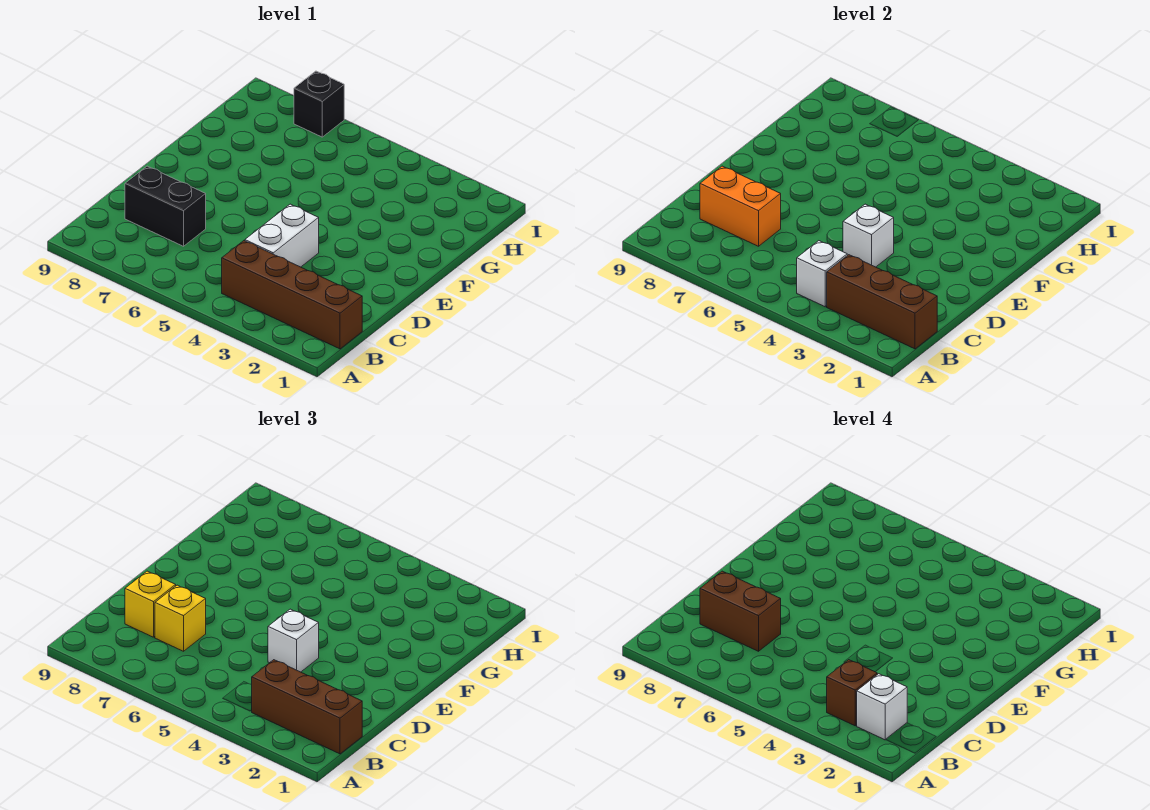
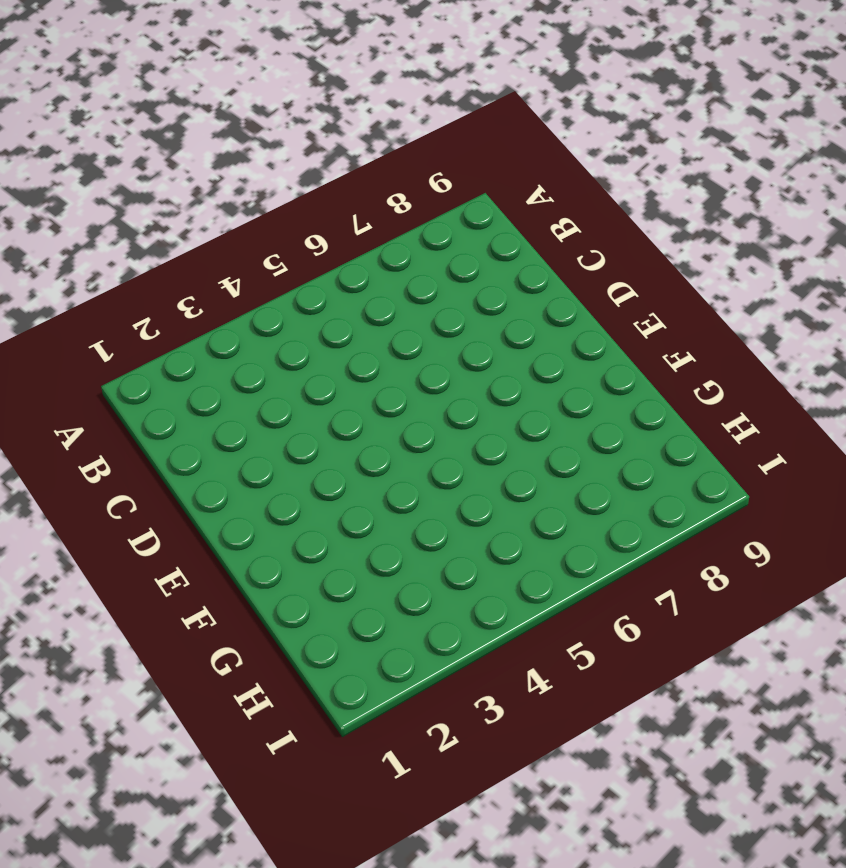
none -> brown 1x4 brick [222,241,362,349]
none -> white 1x2 brick [245,204,319,267]
none -> black 1x2 brick [125,166,206,246]

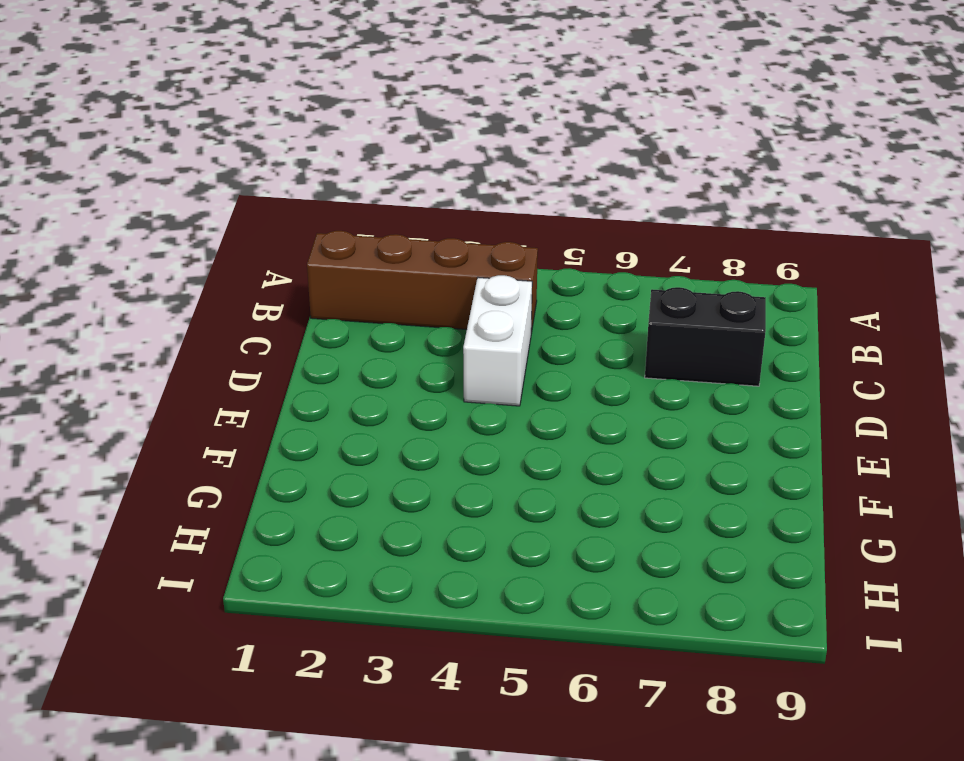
none -> black 1x1 brick [294,71,344,137]
none -> brown 1x3 brick [827,255,937,349]
none -> white 1x1 brick [797,241,847,307]

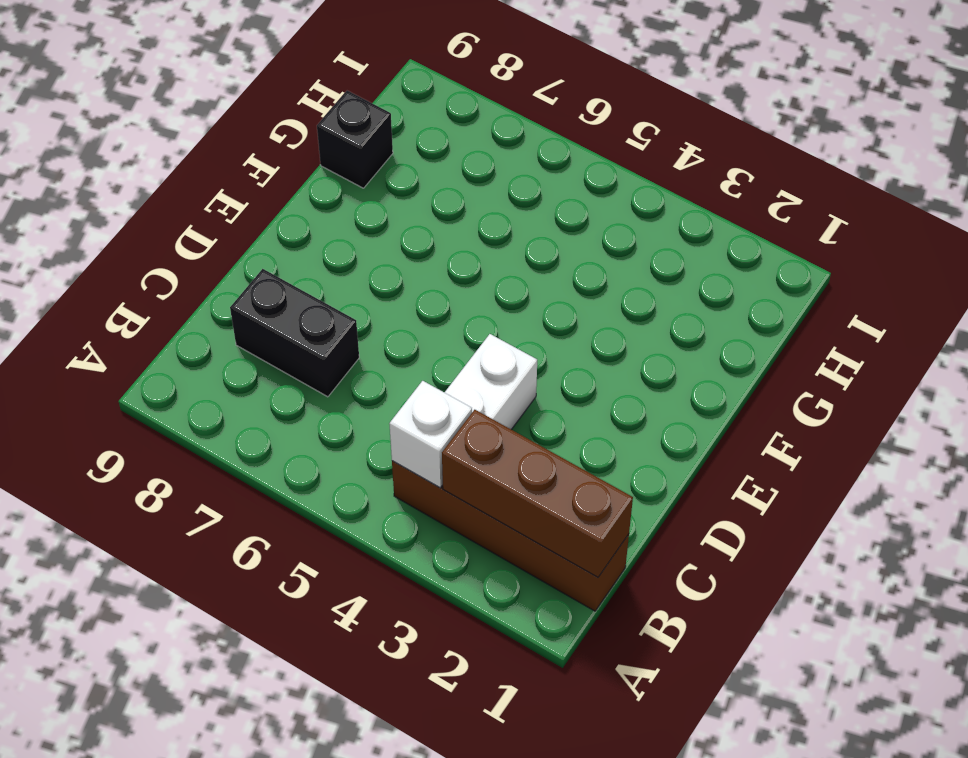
black 1x1 brick [317,91,393,188] -> black 1x1 brick moved to [294,71,344,137]
none -> orange 1x2 brick [700,166,781,246]
none -> white 1x1 brick [843,204,894,267]
none -> brown 1x3 brick [252,660,362,754]

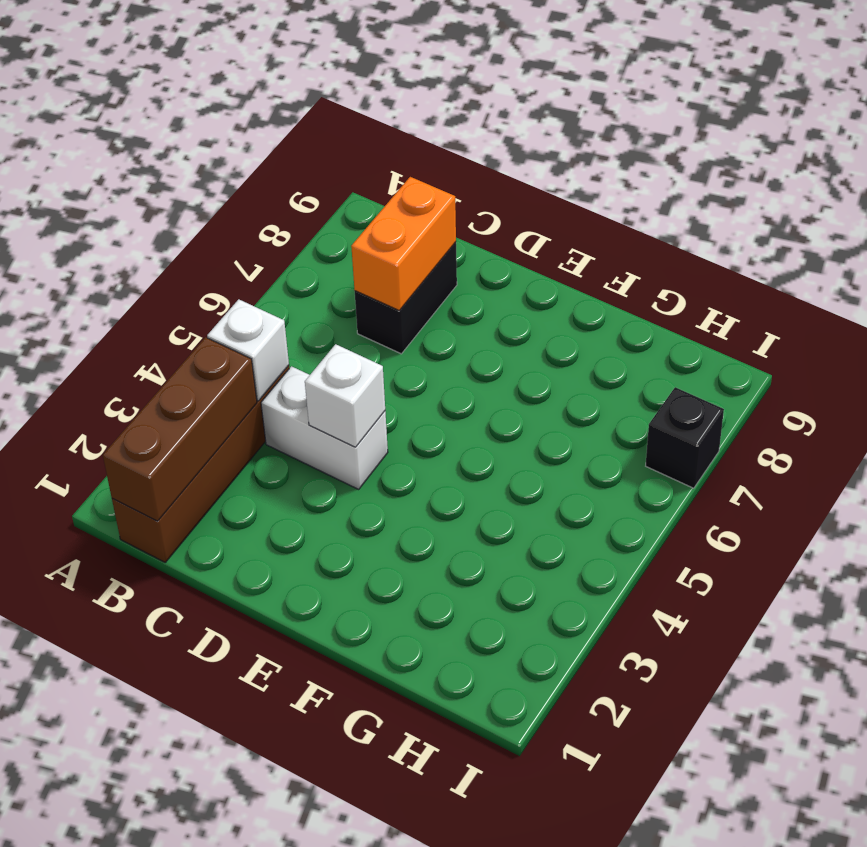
none -> brown 1x3 brick [252,660,362,754]
none -> yellow 1x1 brick [155,585,206,651]
none -> yellow 1x1 brick [125,571,176,637]

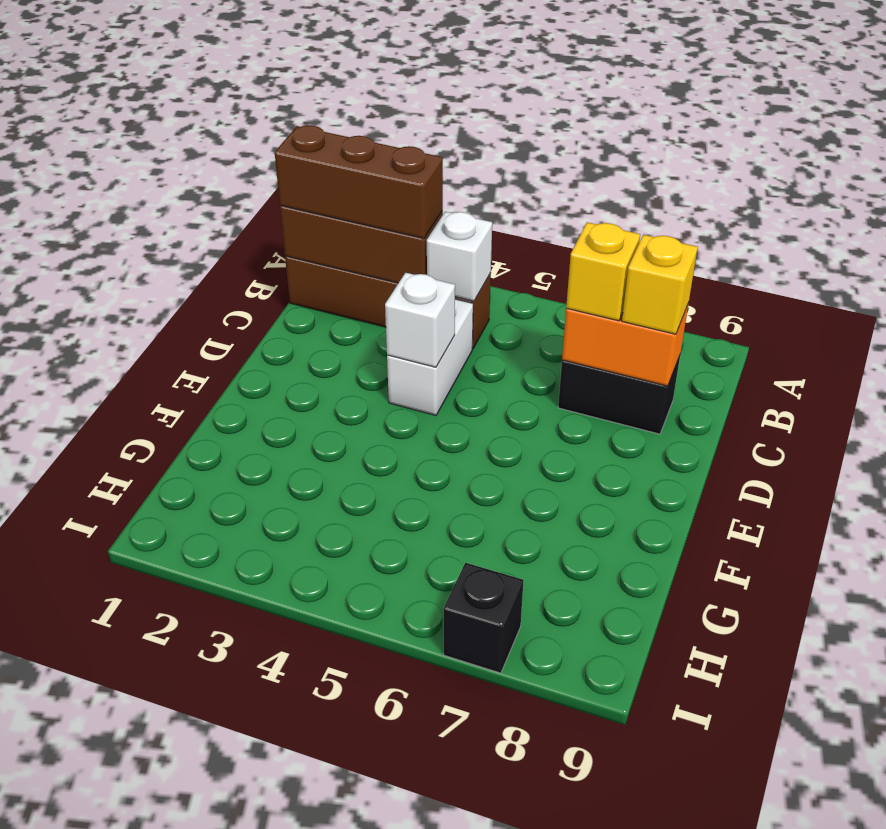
none -> white 1x1 brick [268,609,319,672]
none -> white 1x1 brick [857,674,907,740]
none -> brown 1x1 brick [827,660,877,726]

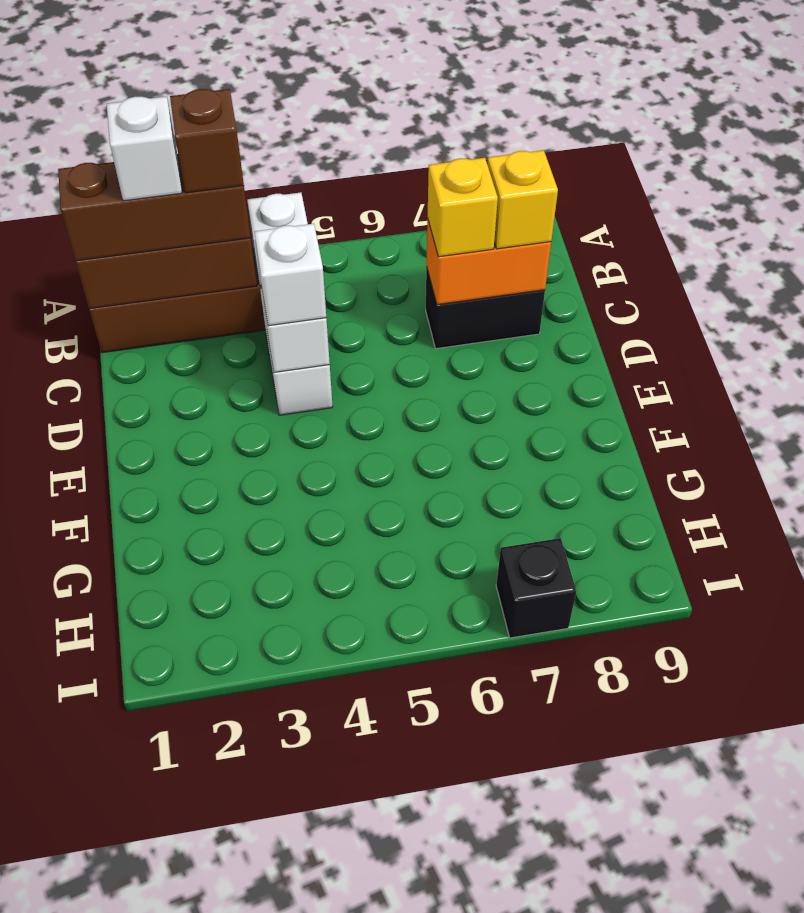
none -> brown 1x2 brick [700,571,781,651]

